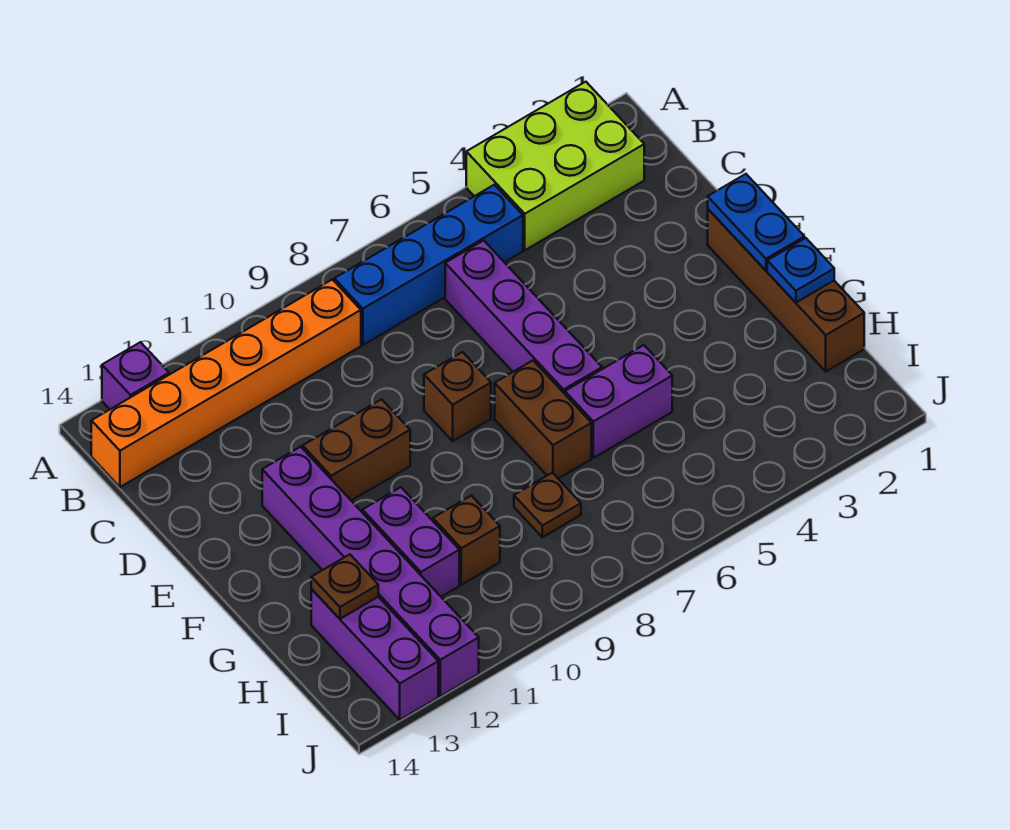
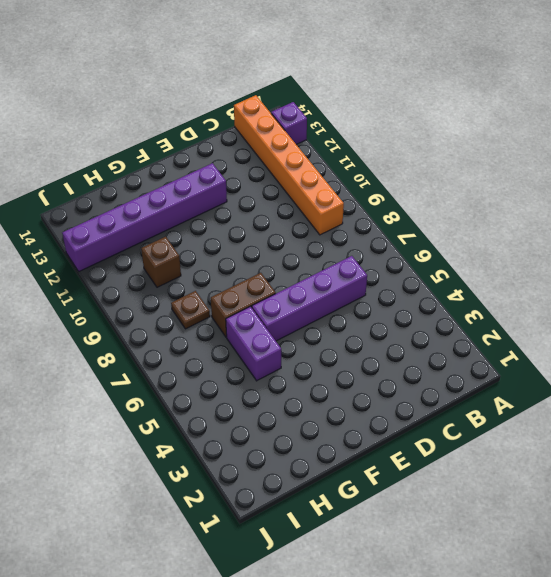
none -> lime 2x3 brick [466,82,644,250]
none -> blue 1x4 brick [334,185,523,345]
none -> brown 1x4 brick [708,209,864,371]

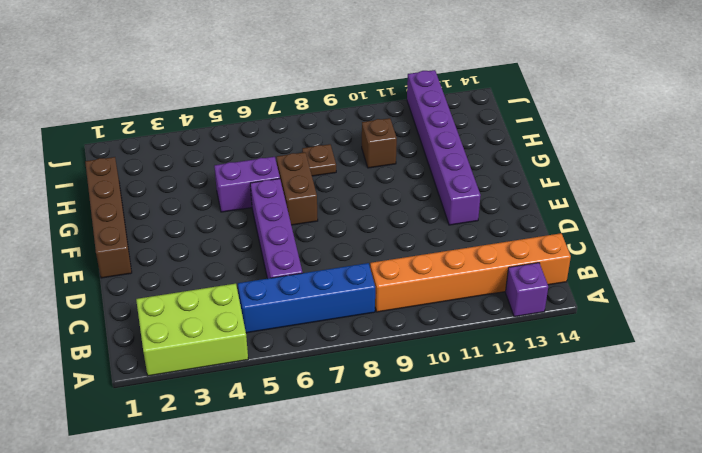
none -> brown 1x1 brick [424,352,491,441]
none -> brown 1x2 brick [303,399,410,501]
none -> purple 1x2 brick [362,487,459,597]

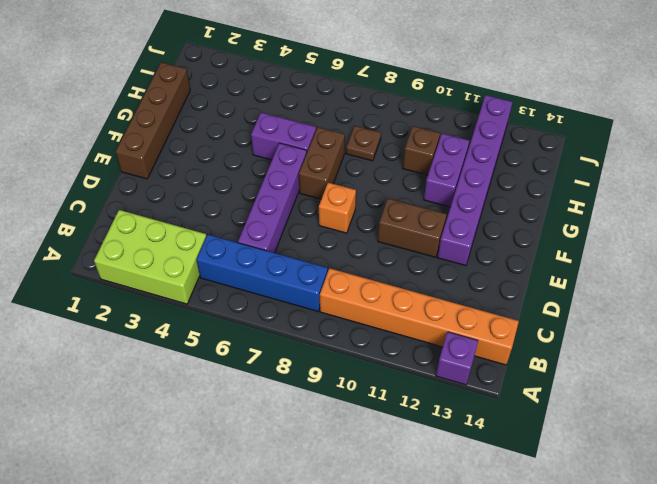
orange 1x1 brick [319,183,356,233] -> brown 1x1 brick [424,352,491,441]
none -> purple 1x3 brick [311,589,438,720]
none -> blue 1x2 plate [708,174,804,270]
none -> blue 1x1 plate [767,238,834,302]

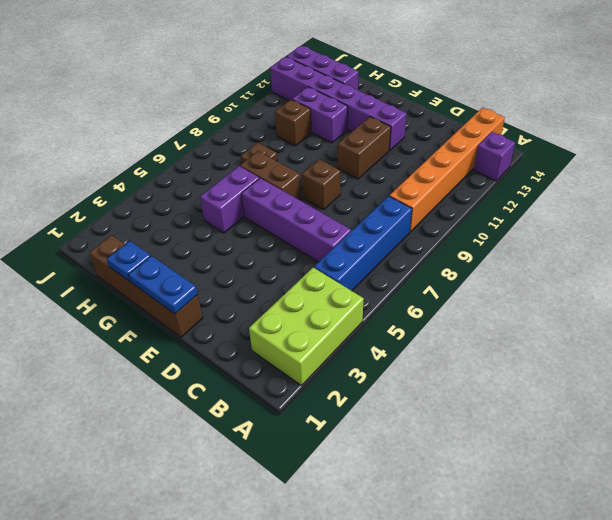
none -> brown 1x1 plate [311,554,378,619]

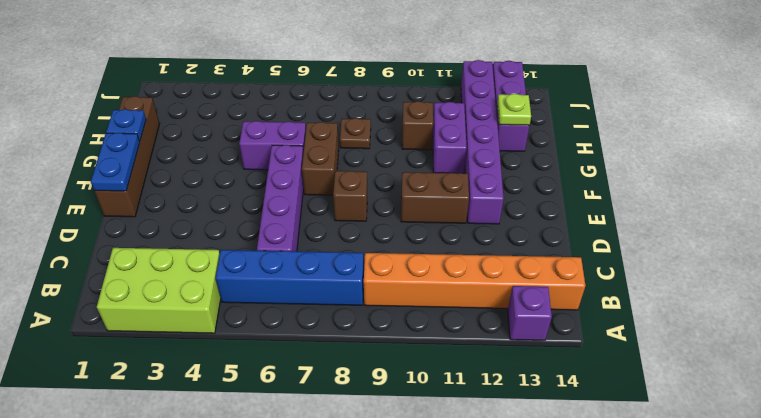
lime 1x1 plate [497,94,531,125] -> brown 1x1 plate [311,554,378,619]

